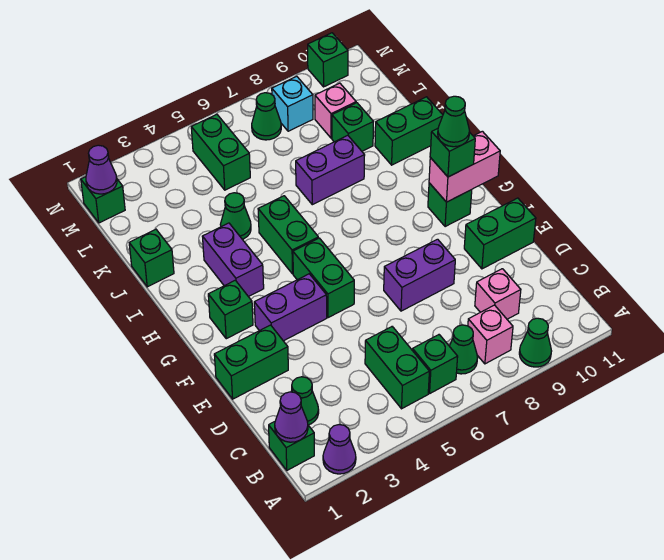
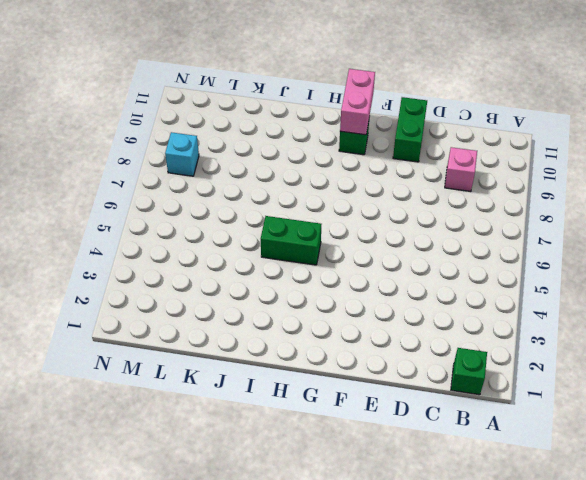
none -> purple 1x1 cone [323,425,356,474]
none -> green 1x1 cone [519,318,551,367]
none -> green 1x2 brick [365,327,429,409]
none -> green 1x1 brick [412,335,458,393]

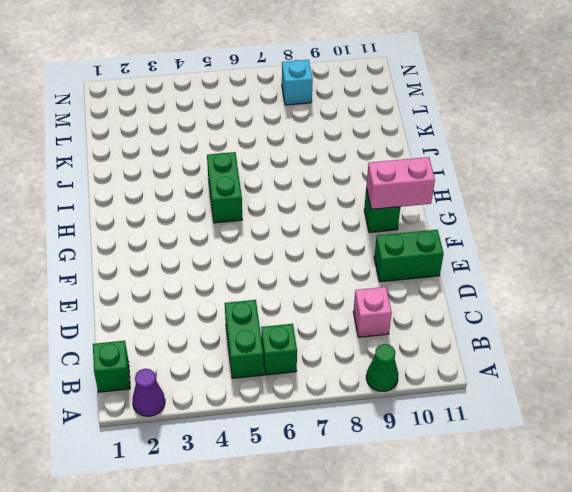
none -> green 1x1 cone [450,325,478,374]
none -> pink 1x1 brick [468,305,513,364]
none -> green 1x1 cone [292,377,319,425]
none -> green 1x2 brick [214,325,288,399]

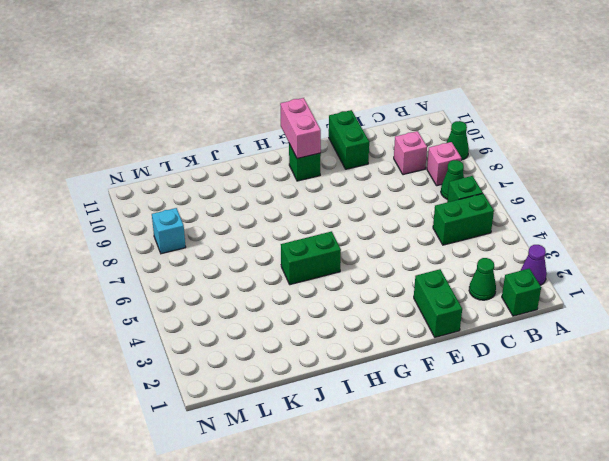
none -> purple 1x2 brick [384,239,455,311]
none -> purple 1x2 brick [254,274,327,341]
none -> green 1x2 brick [293,238,354,318]
none -> green 1x1 brick [208,280,253,339]

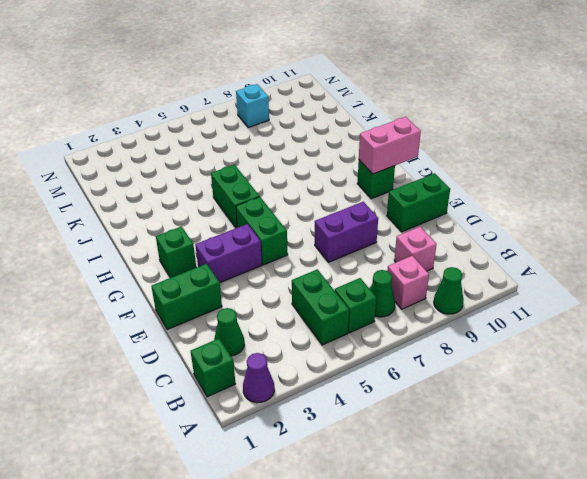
none -> purple 1x2 brick [202,223,264,297]
none -> green 1x1 brick [129,229,174,287]
none -> green 1x1 cone [220,193,251,239]
none -> purple 1x2 brick [296,135,365,205]

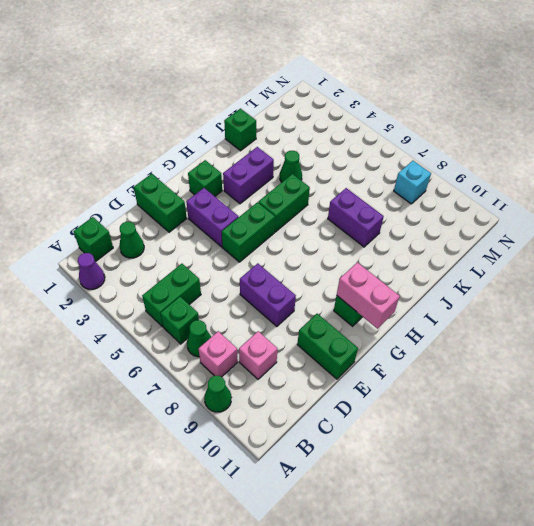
none -> green 1x2 brick [375,97,443,165]
none -> green 1x1 brick [332,103,373,151]
none -> green 1x2 brick [191,114,250,190]
none -> pink 1x1 brick [315,83,356,138]

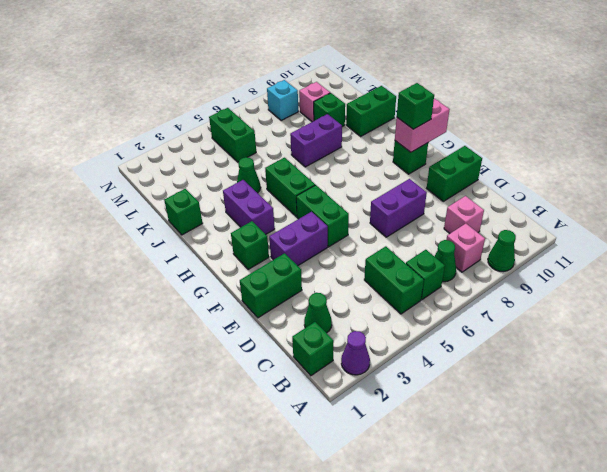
none -> green 1x1 brick [81,177,125,223]
none -> green 1x1 cone [252,93,281,140]
none -> green 1x1 brick [308,33,348,87]
none -> purple 1x1 cone [275,392,308,442]

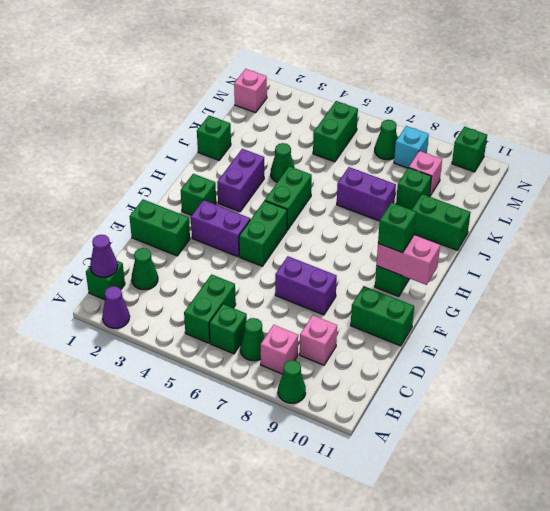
pink 1x1 brick [234,69,267,113] -> green 1x1 brick [81,177,125,223]
none -> purple 1x1 cone [86,145,117,194]
none -> green 1x1 cone [438,96,469,147]

